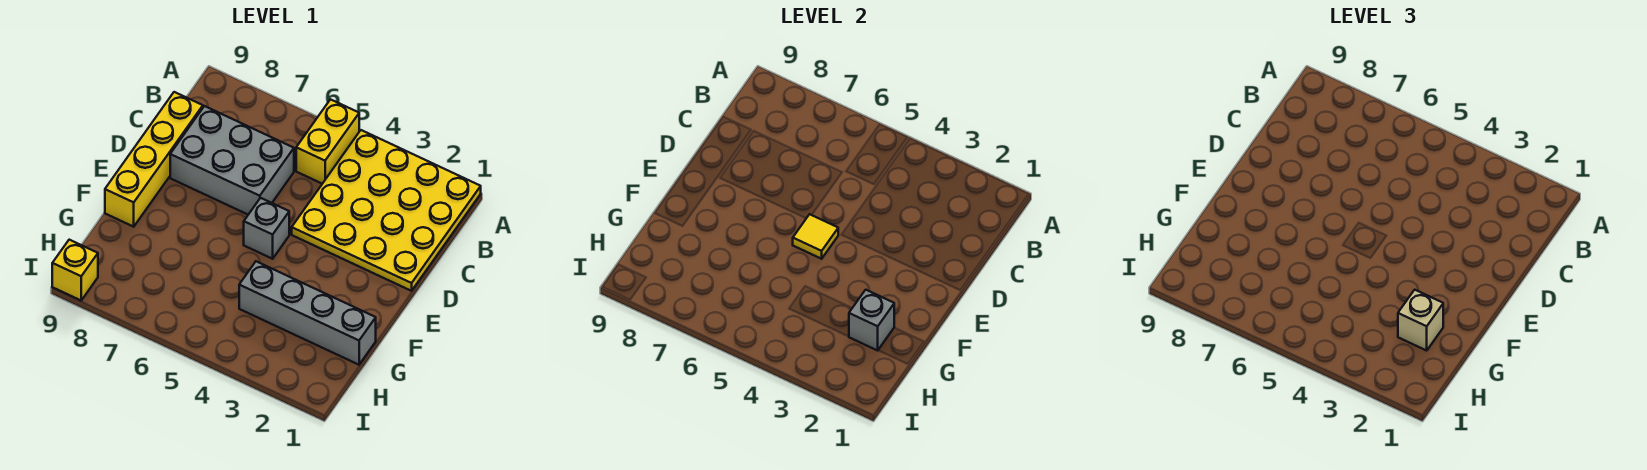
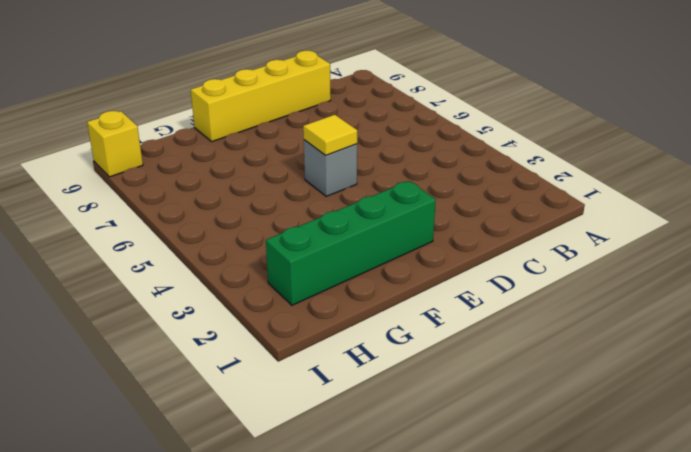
green 1x4 brick [266,181,436,305] -> grey 1x4 brick [239,261,376,365]
none -> yellow 4x4 plate [292,130,481,291]
none -> yellow 1x2 brick [296,99,359,184]

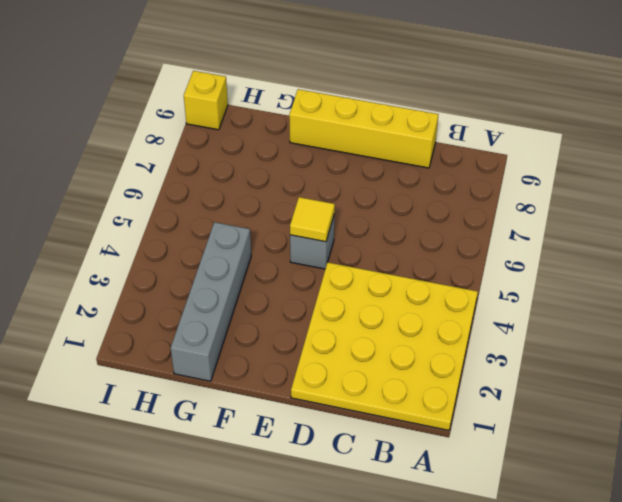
none -> yellow 1x2 brick [296,99,359,184]
none -> grey 2x3 brick [170,106,294,215]

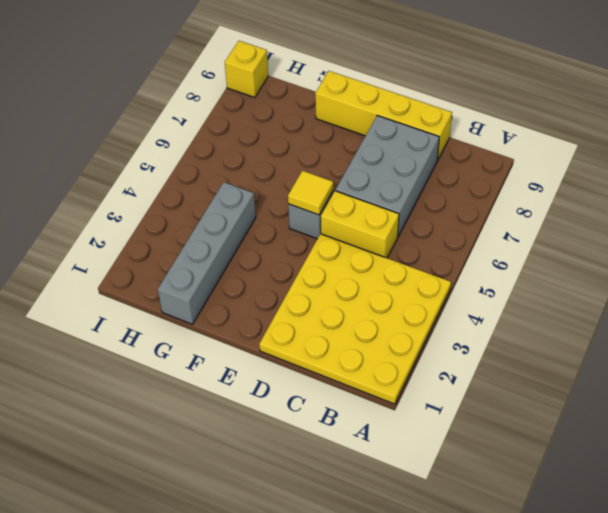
yellow 1x2 brick [321,191,399,258] -> yellow 1x2 brick moved to [296,99,359,184]
none -> grey 1x1 brick [849,290,894,350]
none -> tan 1x1 brick [1398,290,1443,350]

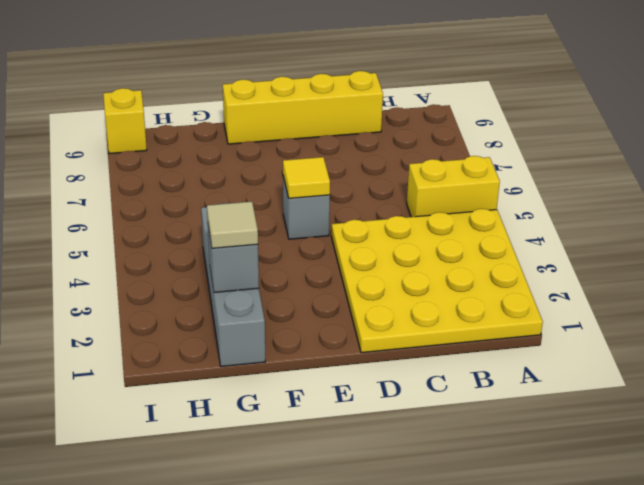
tan 1x1 tile [207,202,258,248] -> tan 1x1 brick [1398,290,1443,350]
none -> grey 2x3 brick [170,106,294,215]

